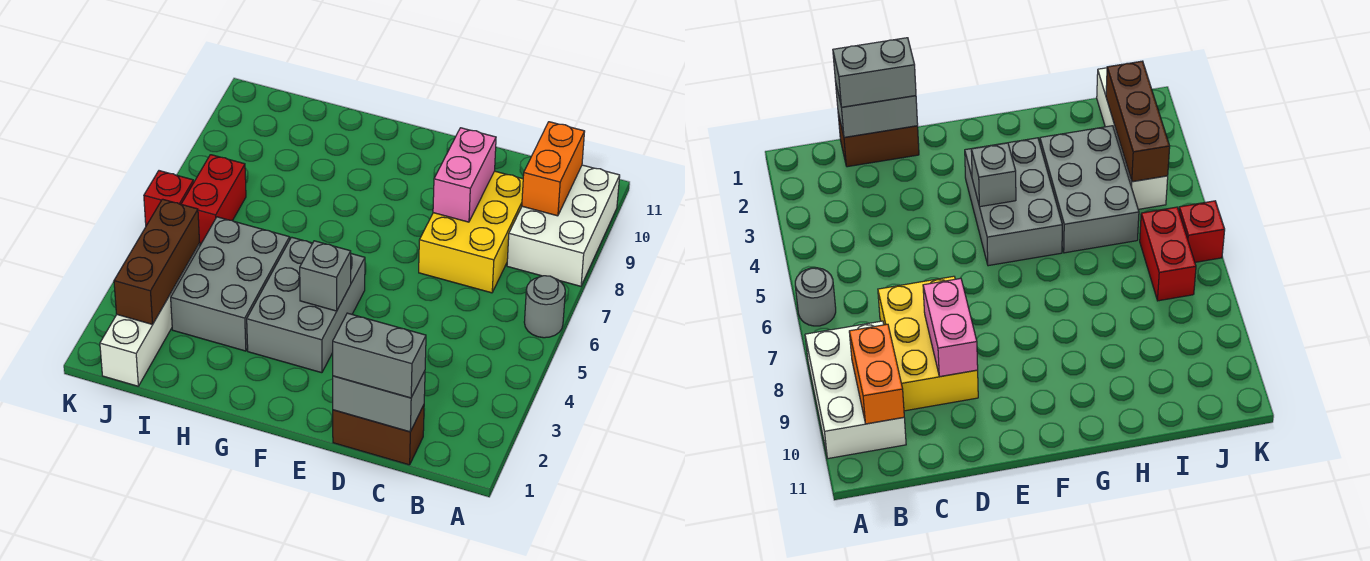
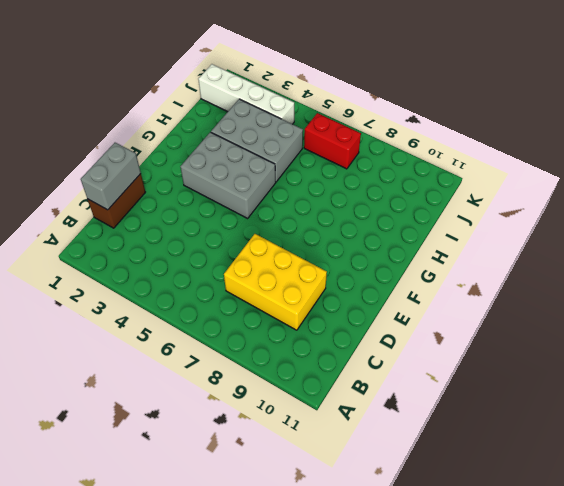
none -> grey 1x1 round brick [524,276,565,338]
none -> white 2x3 brick [507,165,620,286]
none -> red 1x1 brick [144,171,194,226]

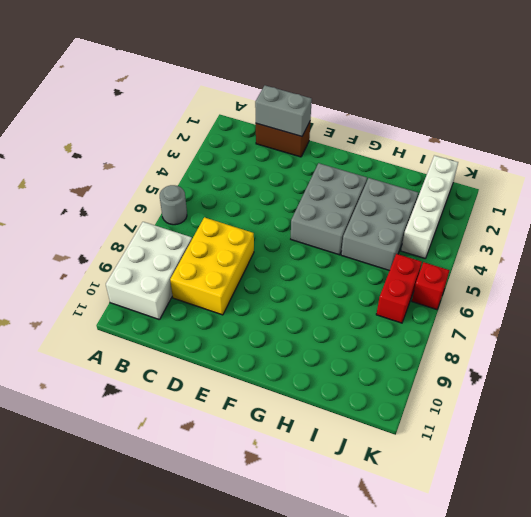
none -> orange 1x2 brick [522,122,585,216]
none -> pink 1x2 brick [433,128,496,222]
none -> grey 1x1 brick [300,241,351,311]

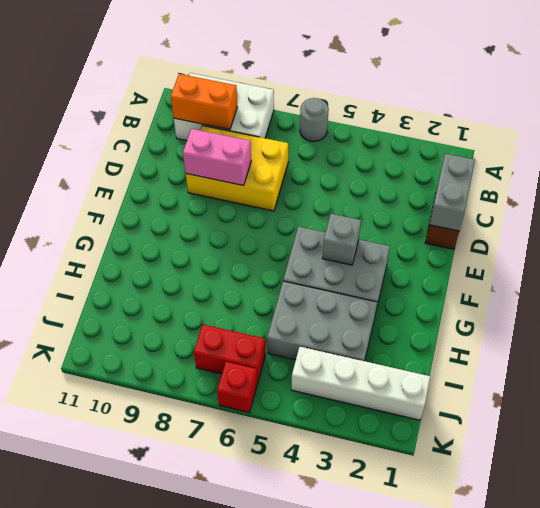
none -> brown 1x3 brick [114,199,200,324]
none -> grey 1x2 brick [333,313,426,398]

